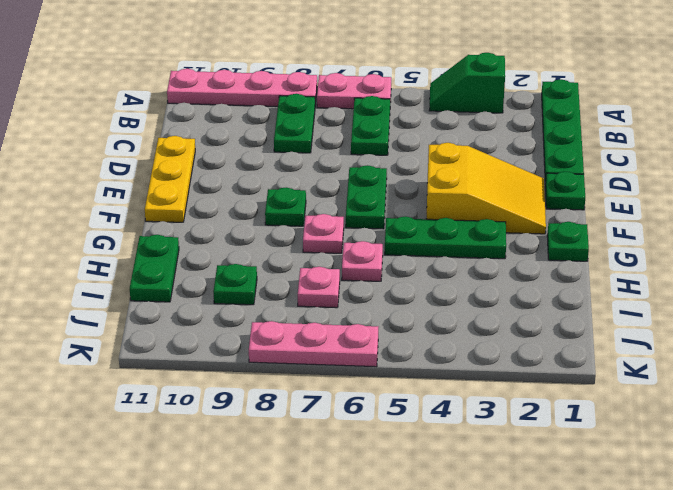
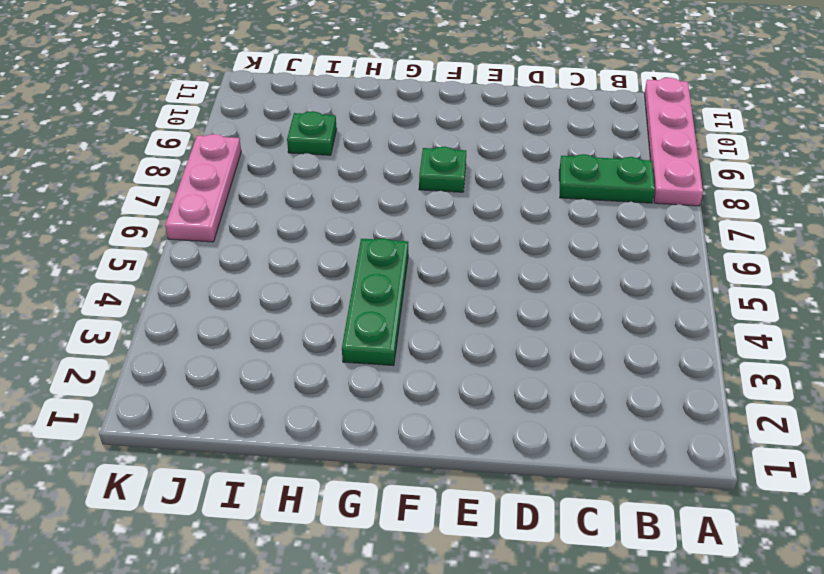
none -> green 1x4 plate [542,80,584,183]
none -> green 1x2 slope [429,53,505,113]
none -> pink 1x2 plate [317,73,391,109]

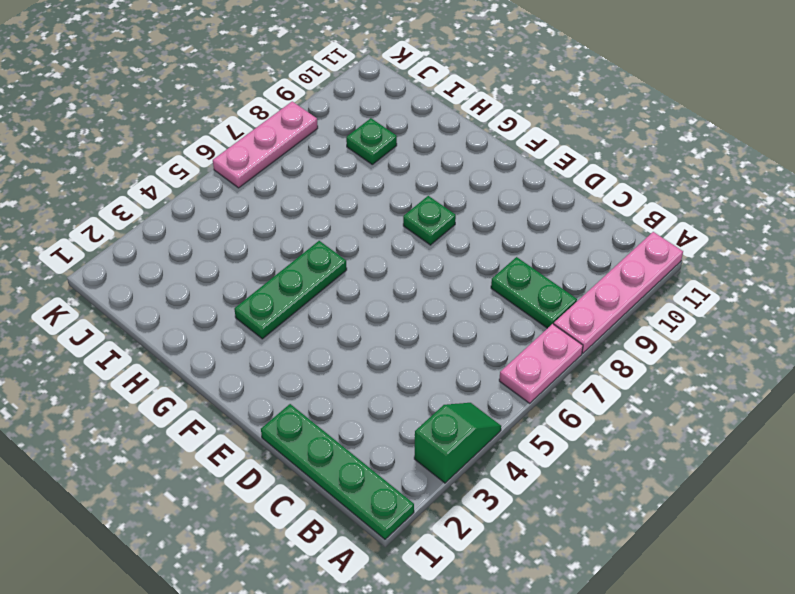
none -> green 1x2 plate [351,96,390,155]
none -> yellow 1x3 plate [145,136,195,222]
none -> green 1x1 plate [545,172,585,210]

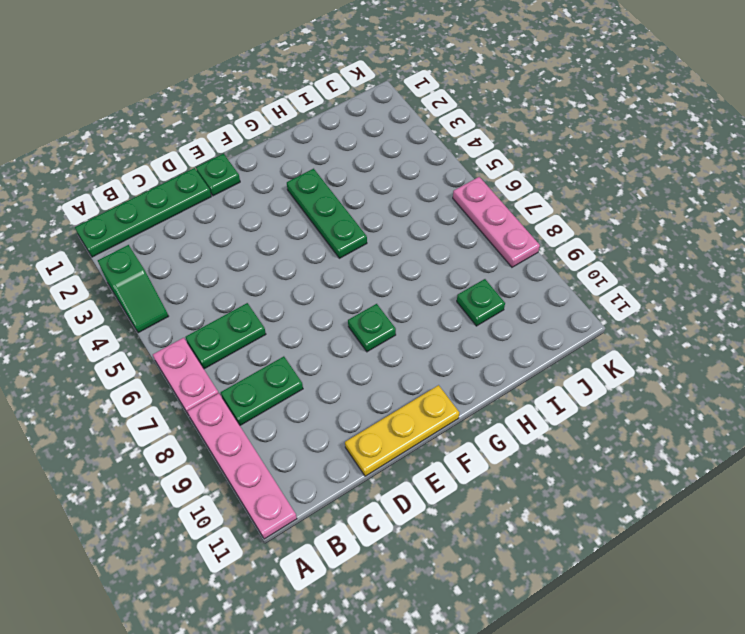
none -> yellow 2x3 slope [427,143,546,234]
none -> green 1x2 plate [346,165,387,229]
none -> green 1x1 plate [547,222,589,261]

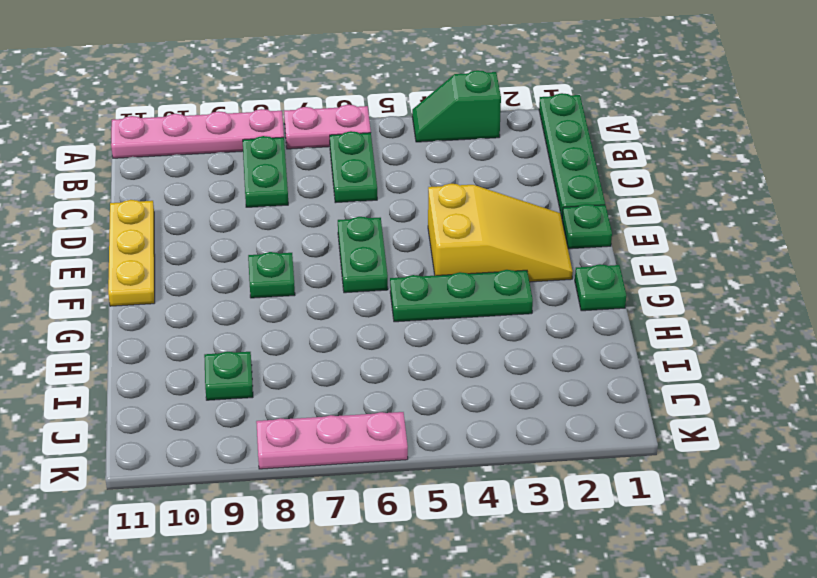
none -> pink 1x1 plate [303,214,344,253]
none -> pink 1x1 plate [342,241,383,281]
none -> green 1x2 plate [130,235,179,302]

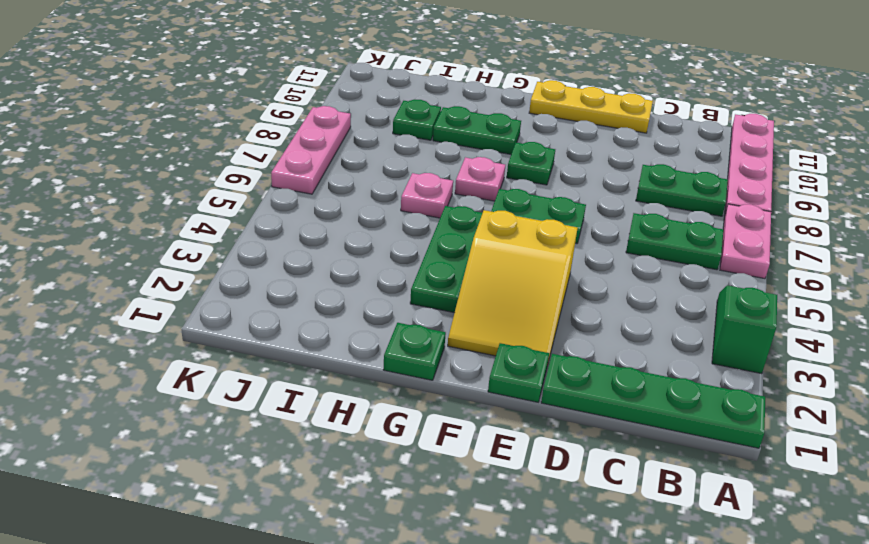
green 1x2 plate [433,106,521,154] -> green 1x2 plate moved to [130,235,179,302]
none -> pink 1x1 plate [298,267,340,308]

